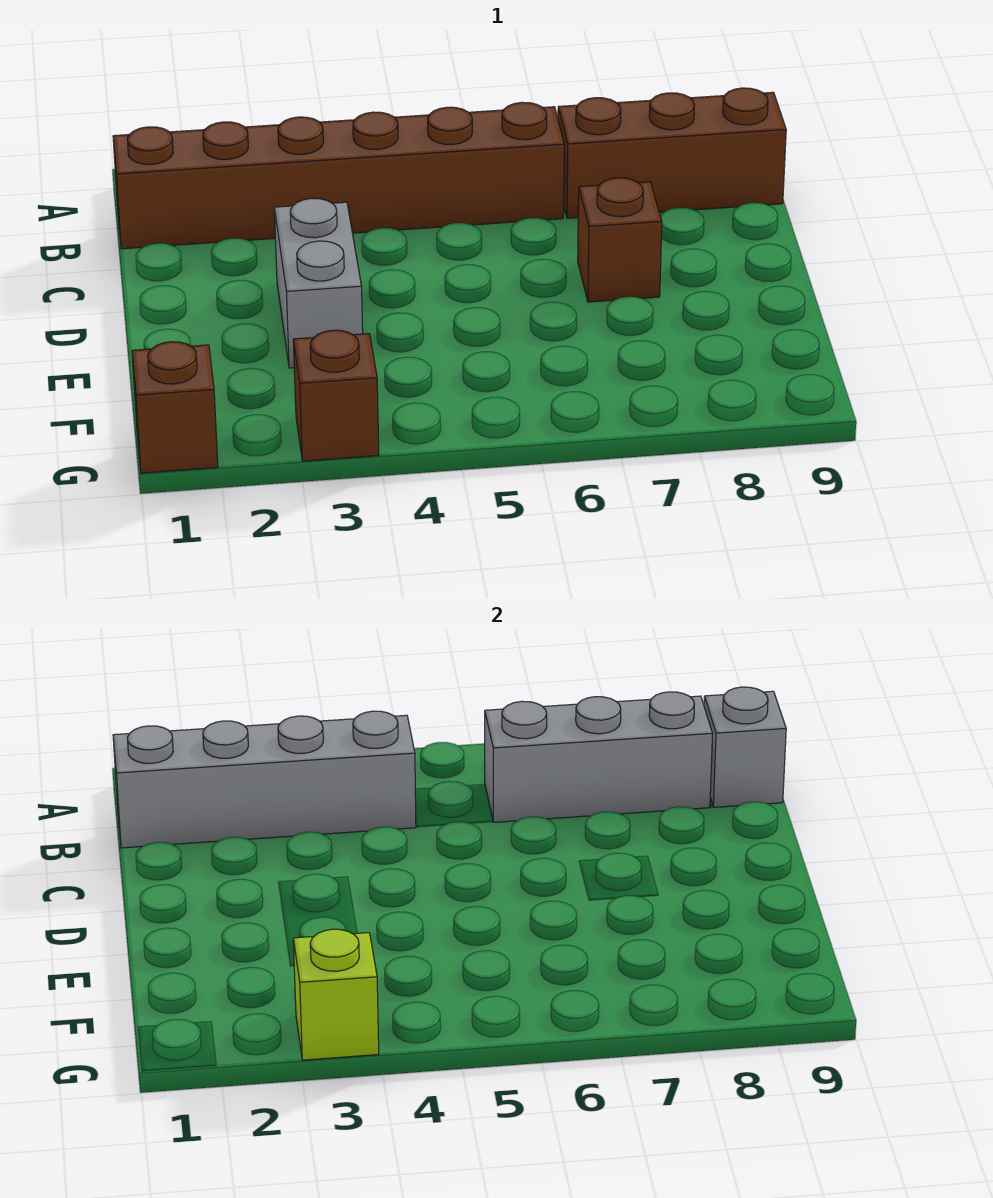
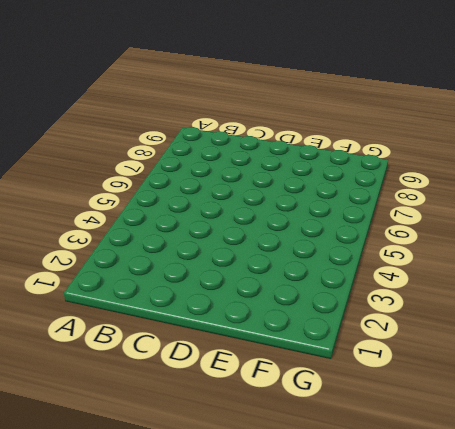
none -> brown 1x6 brick [113,102,564,249]
none -> brown 1x3 brick [558,88,786,218]

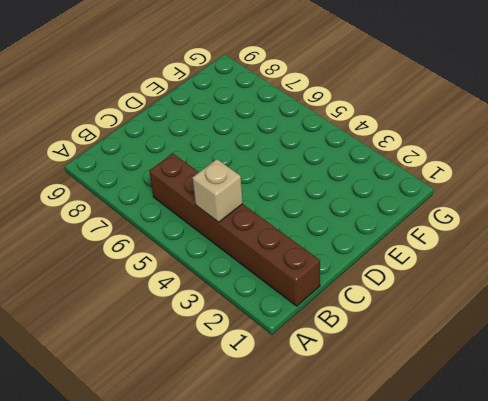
tan 1x1 brick [193,159,243,222] -> grey 1x4 brick [113,711,416,848]
none -> brown 1x3 brick [558,88,786,218]
none -> grey 1x2 brick [274,198,363,368]

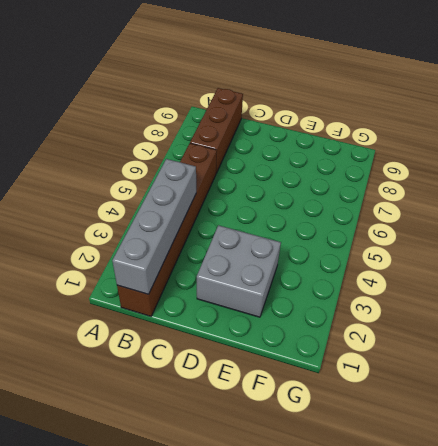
grey 2x2 brick [197,225,281,317] -> grey 1x2 brick [274,198,363,368]
none -> brown 1x1 brick [578,178,662,302]
none -> brown 1x1 brick [132,342,218,473]

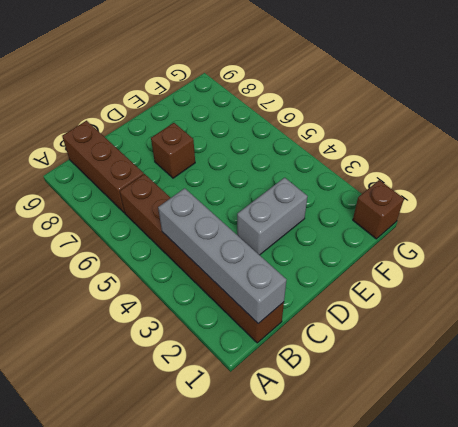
none -> brown 1x1 brick [293,330,379,461]
none -> grey 1x3 brick [485,692,713,822]

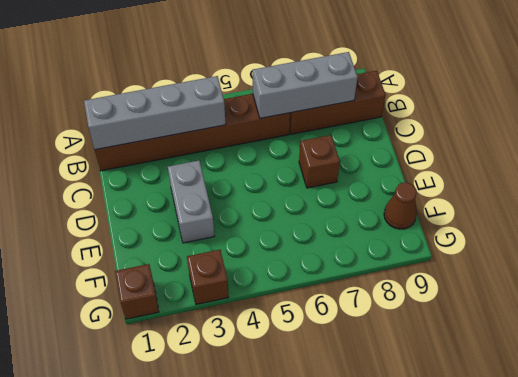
brown 1x1 cone [384,183,417,229] -> none
none -> grey 1x1 brick [704,687,786,807]
none -> lime 1x1 brick [293,929,379,1060]

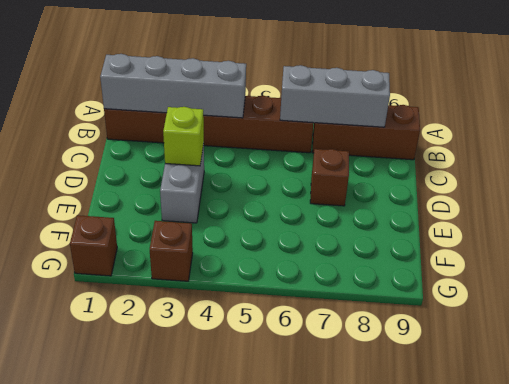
lime 1x1 brick [163,107,204,166] -> lime 1x1 brick moved to [293,929,379,1060]
none -> grey 1x1 brick [704,687,786,807]

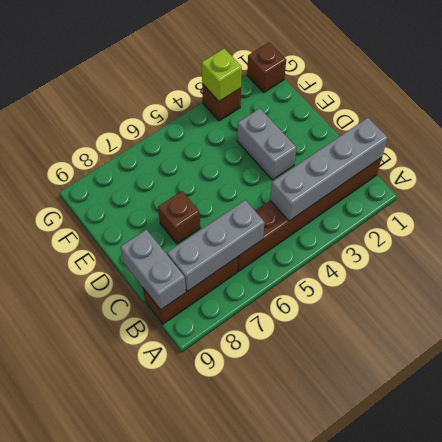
grey 1x2 brick [121,230,186,310] -> grey 1x1 brick [704,687,786,807]

